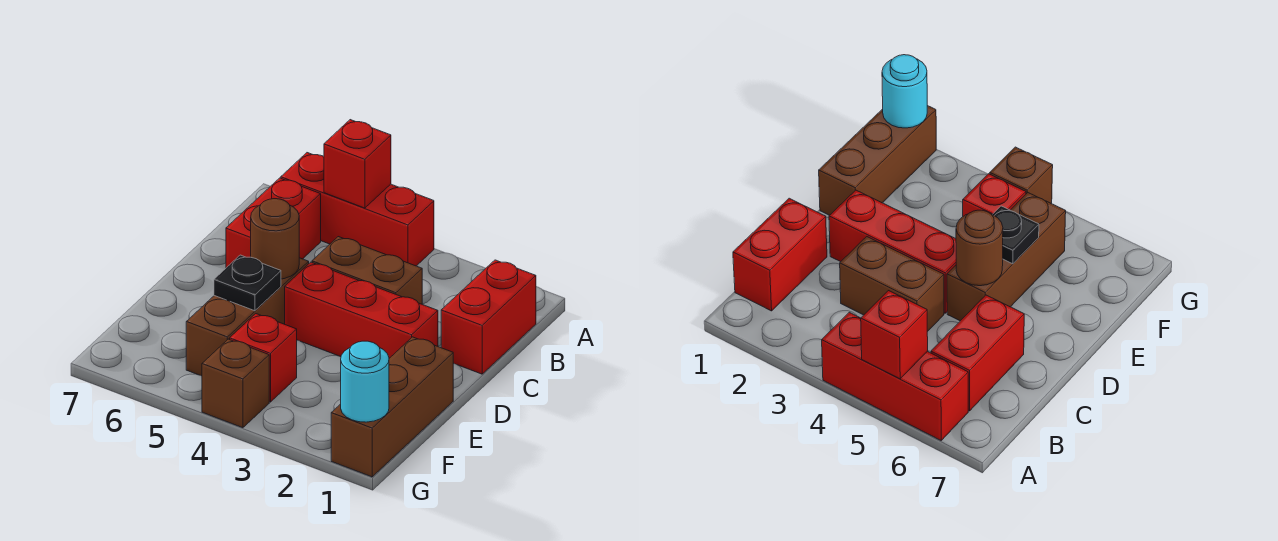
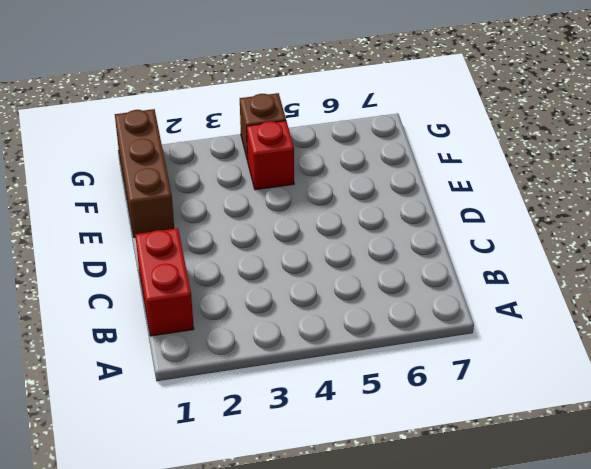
none -> red 1x3 brick [281,153,434,266]
none -> red 1x2 brick [226,178,321,268]
none -> brown 1x2 brick [312,237,422,304]

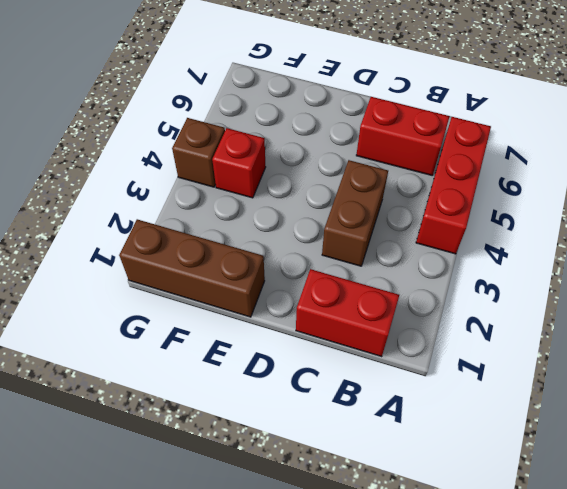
none -> red 1x3 brick [285,262,438,358]
none -> brown 1x3 brick [186,258,309,376]
none -> red 1x1 brick [324,120,391,208]

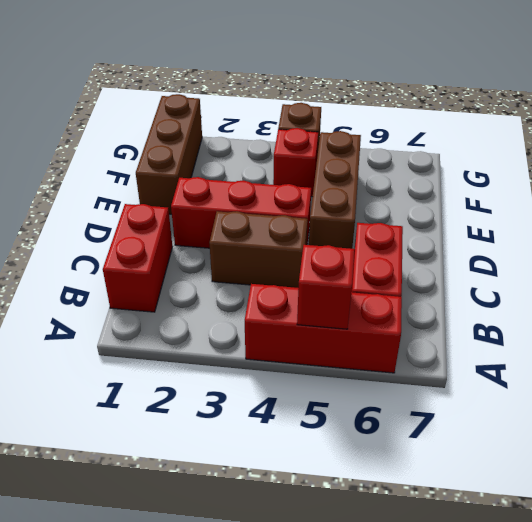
none -> brown 1x1 round brick [251,199,299,279]
none -> black 1x1 plate [214,255,281,311]
none -> cyan 1x1 round brick [341,341,389,422]

